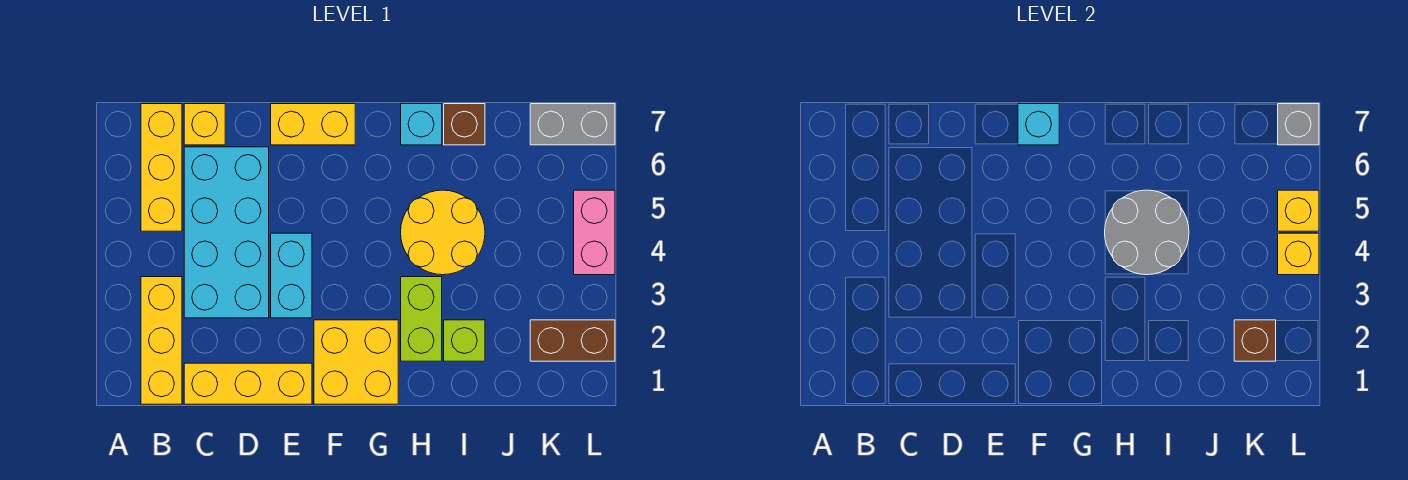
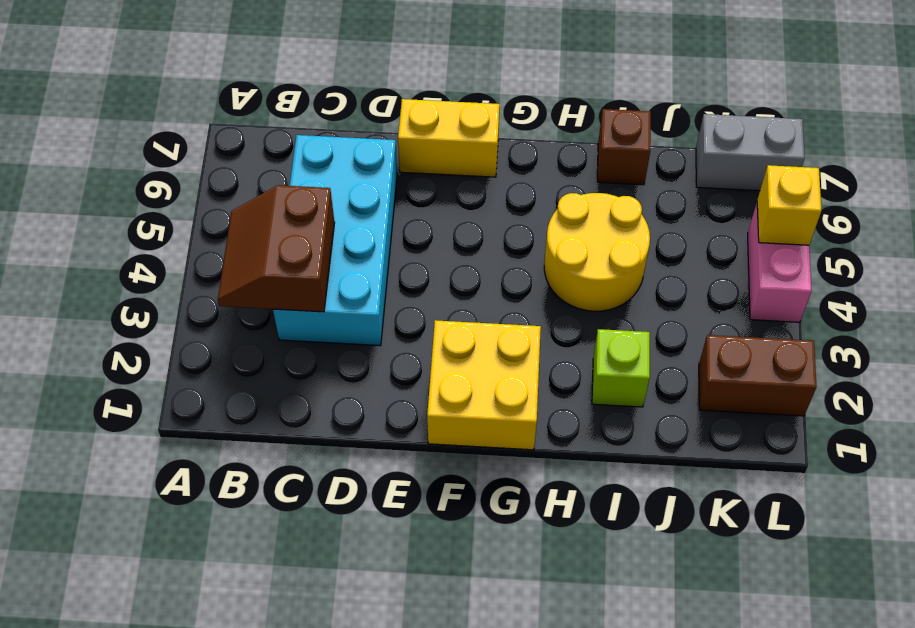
brown 2x2 slope [218,185,335,312] -> none
none -> yellow 1x3 brick [141,277,182,404]
none -> yellow 1x3 brick [141,104,182,231]
none -> yellow 1x3 brick [184,363,312,404]

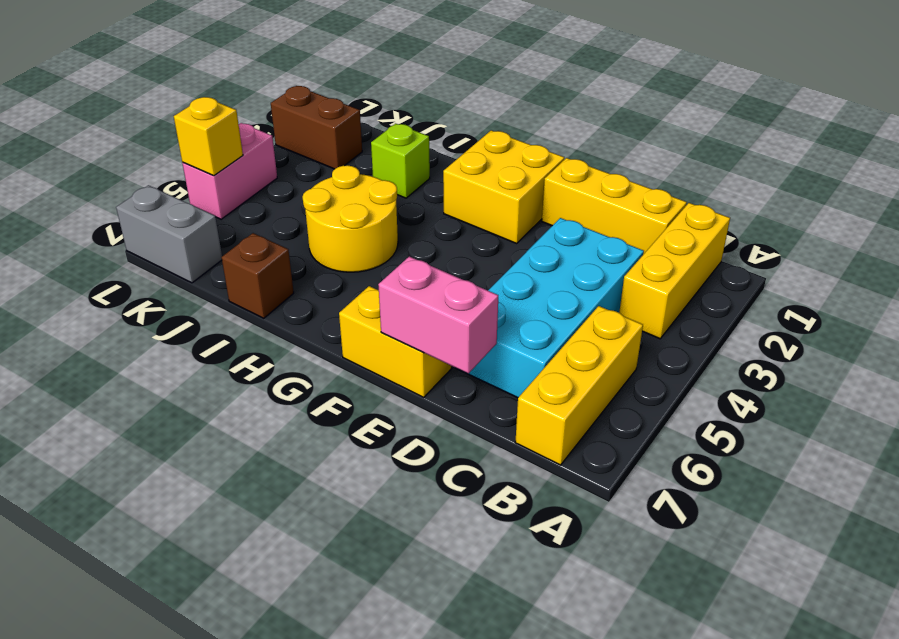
pink 1x2 brick [378,256,498,373] -> none
none -> yellow 1x1 brick [184,104,225,145]
none -> cyan 1x2 brick [271,233,312,318]
none -> lime 1x2 brick [401,277,442,361]

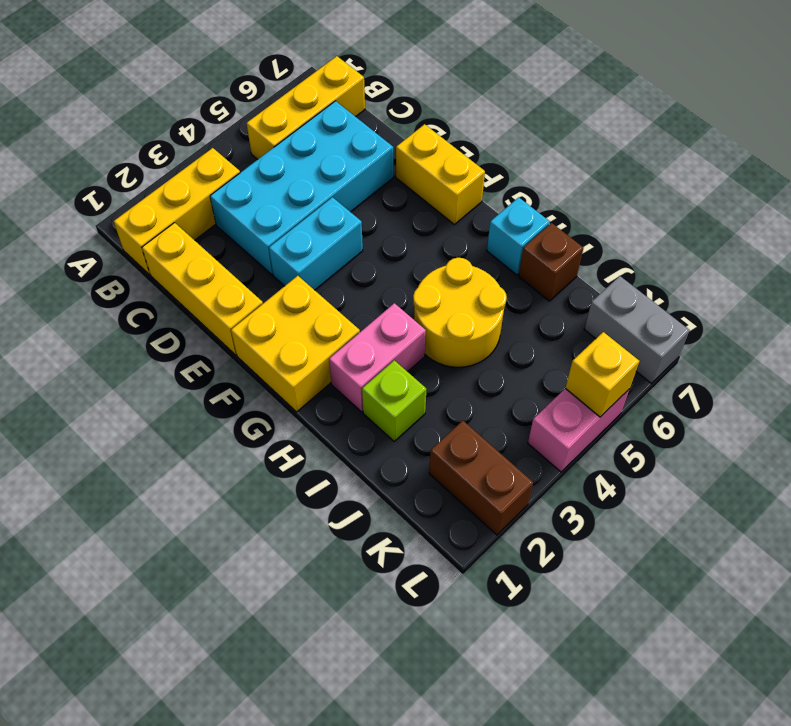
pink 1x2 brick [329,303,426,412] -> lime 1x2 brick [401,277,442,361]
none -> yellow 1x1 brick [184,104,225,145]
none -> cyan 1x1 brick [1018,104,1059,145]
none -> grey 2x2 round brick [1105,190,1189,275]

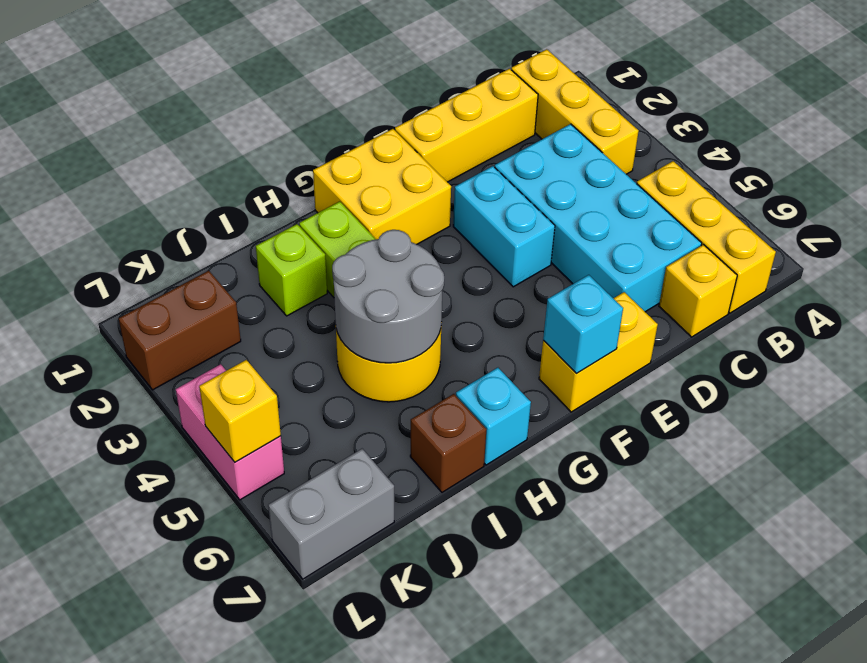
none -> brown 1x1 brick [1234,320,1276,361]
none -> yellow 1x1 brick [1278,233,1319,275]
none -> grey 1x1 brick [1278,104,1319,145]

